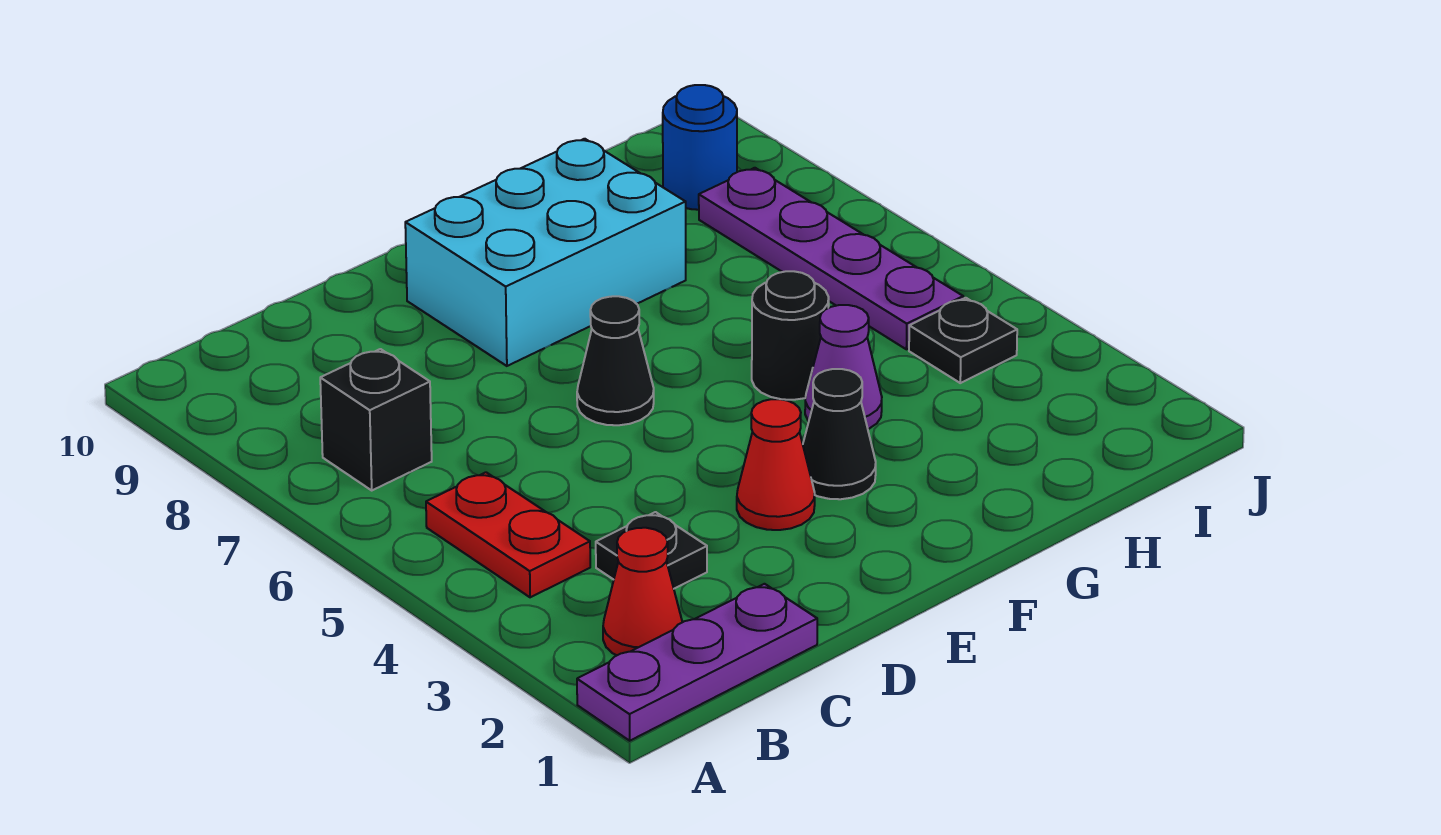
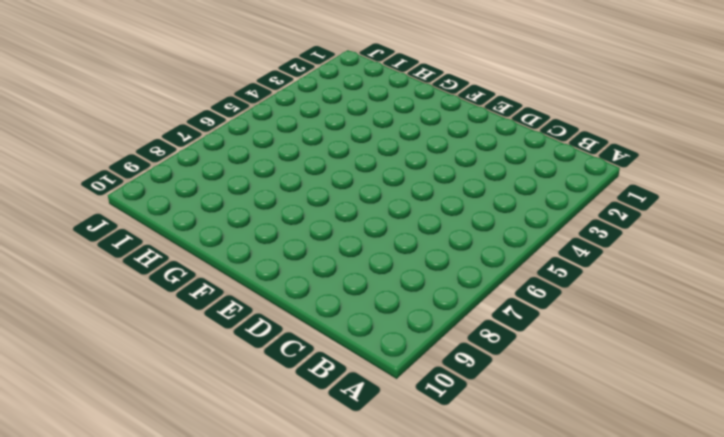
none -> purple 1x3 plate [577,584,817,741]
none -> red 1x1 cone [603,528,682,655]
none -> red 1x2 plate [426,472,590,597]

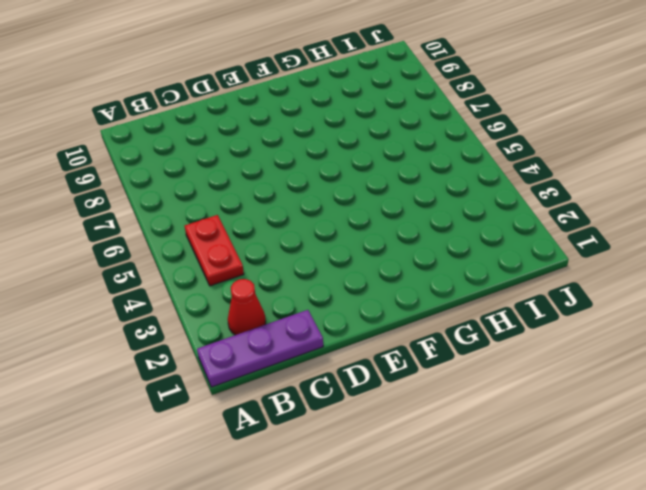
none -> black 1x1 brick [320,349,432,490]
none -> black 1x1 plate [596,512,707,589]
none -> red 1x1 cone [737,399,815,530]

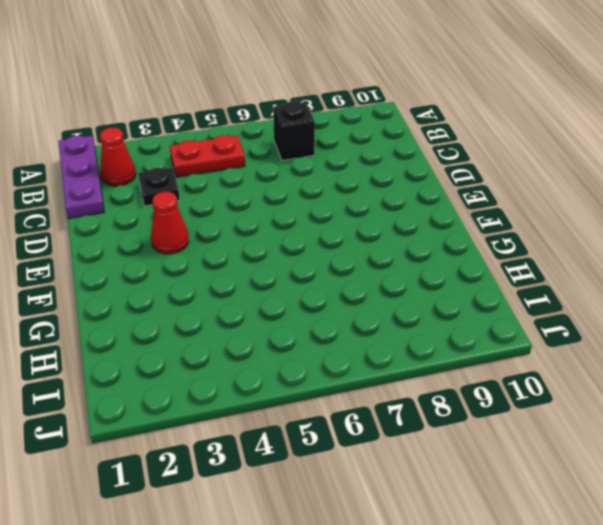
none -> black 1x1 cone [577,296,654,425]
none -> cyan 2x3 brick [405,139,686,366]
none -> black 1x1 cone [803,369,876,499]

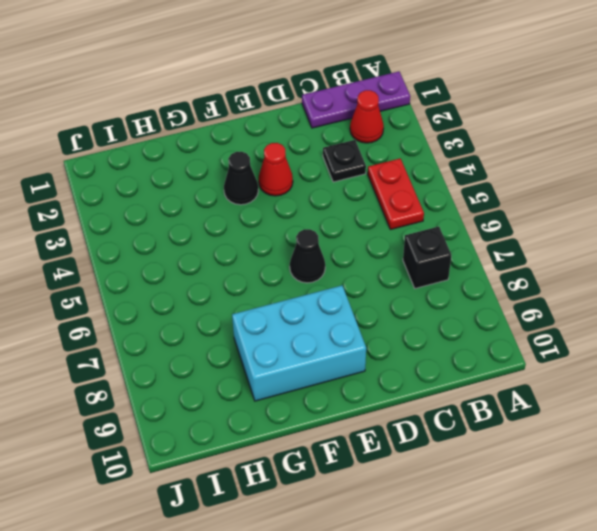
none -> purple 1x1 cone [805,305,882,429]
none -> black 1x1 round brick [752,271,829,400]
none -> black 1x1 plate [909,298,1017,383]

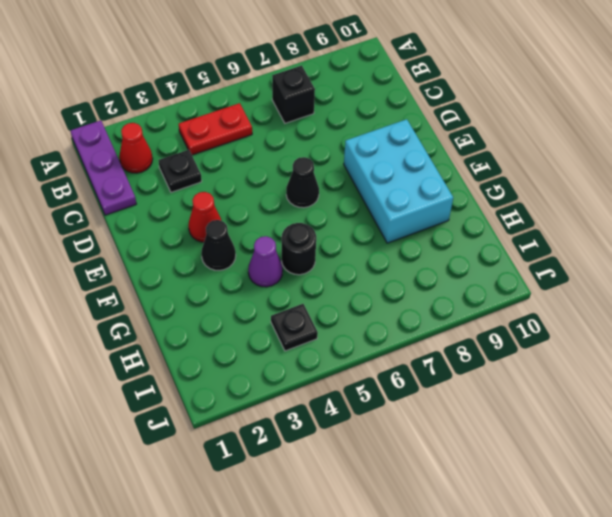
none -> purple 1x4 plate [699,168,963,349]
none -> blue 1x1 round brick [663,85,737,210]

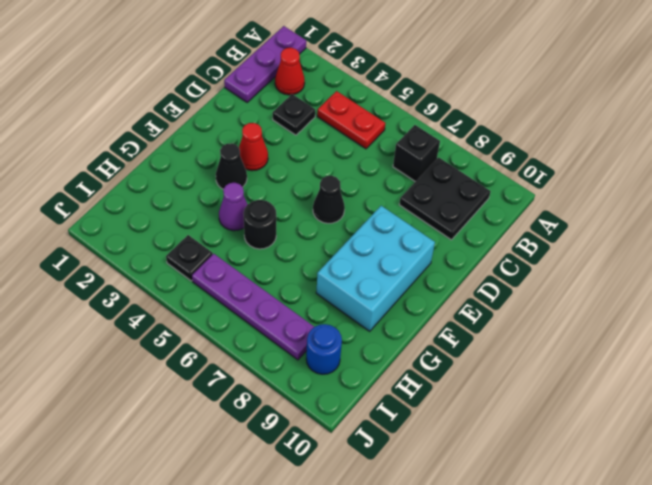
black 2x2 plate [399,157,491,240] -> none

